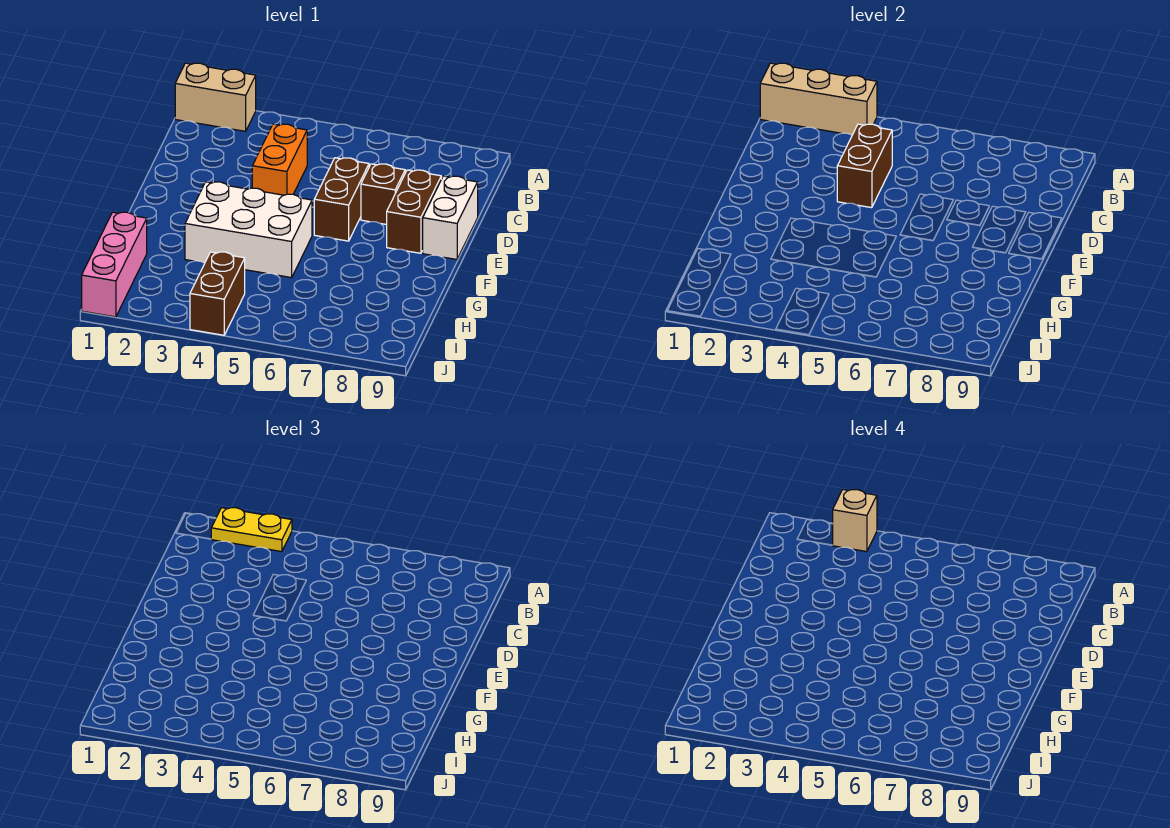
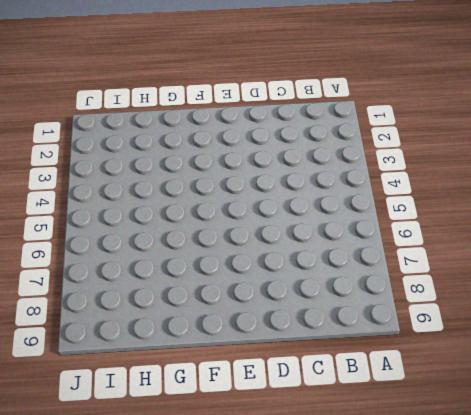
none -> tan 1x2 brick [175,63,256,131]
none -> orange 1x2 brick [252,124,307,195]
none -> brown 1x2 brick [314,158,369,241]

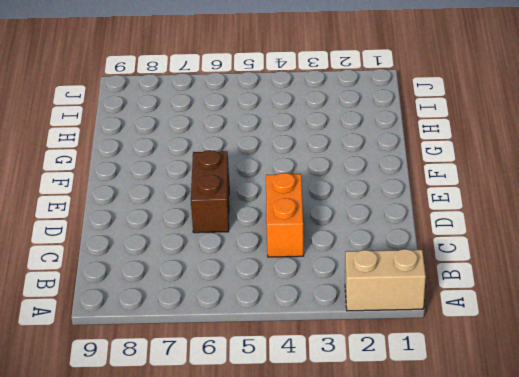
none -> brown 1x1 brick [361,164,405,225]
none -> brown 1x2 brick [387,170,441,253]
none -> white 1x2 brick [423,176,478,259]

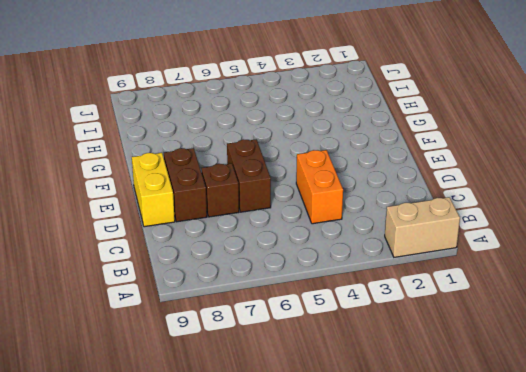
yellow 1x2 brick [132,153,175,227] -> white 1x2 brick [423,176,478,259]
none -> white 2x3 brick [185,182,312,278]
none -> pink 1x3 brick [82,212,147,317]
none -> brown 1x2 brick [190,252,245,335]

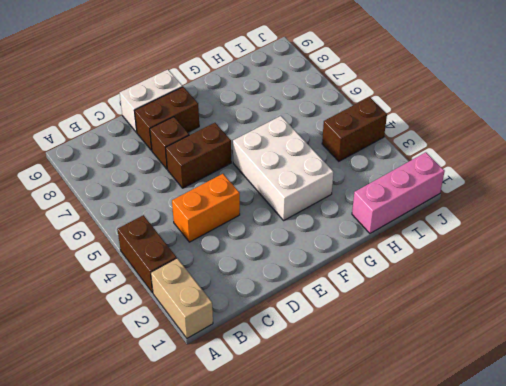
brown 1x2 brick [117,215,176,293] -> brown 1x2 brick turned to [837,124,892,208]
none -> tan 1x3 brick [760,63,877,135]
none -> yellow 1x2 plate [211,508,292,552]
none -> tan 1x1 brick [833,490,877,552]

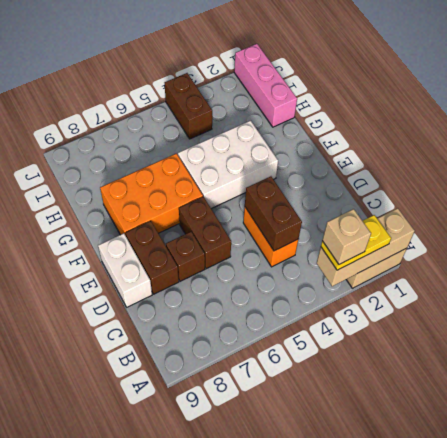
orange 2x3 brick [100,154,203,236] -> none

